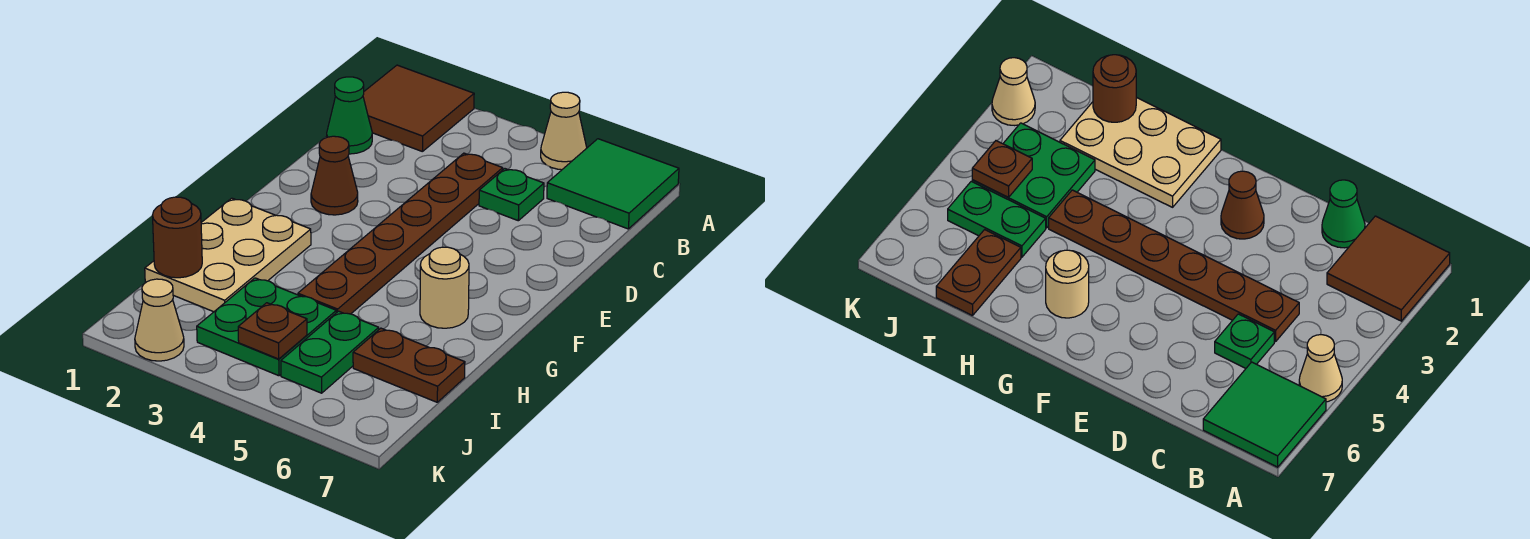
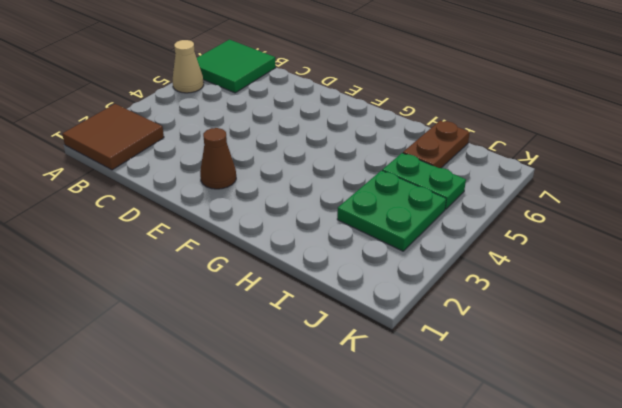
none -> green 1x1 cone [327,77,372,154]
none -> brown 1x6 plate [298,153,503,314]
none -> green 1x1 plate [479,169,544,221]

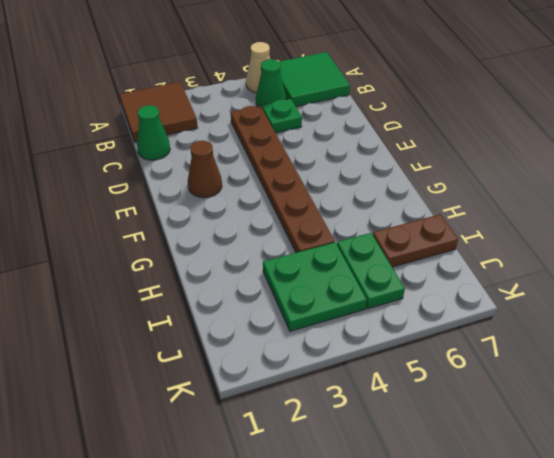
green 1x1 cone [256,59,286,108] -> none
none -> tan 2x3 plate [145,198,311,312]
none -> tan 1x1 round brick [420,247,469,328]
none -> tan 1x1 cone [135,279,184,361]

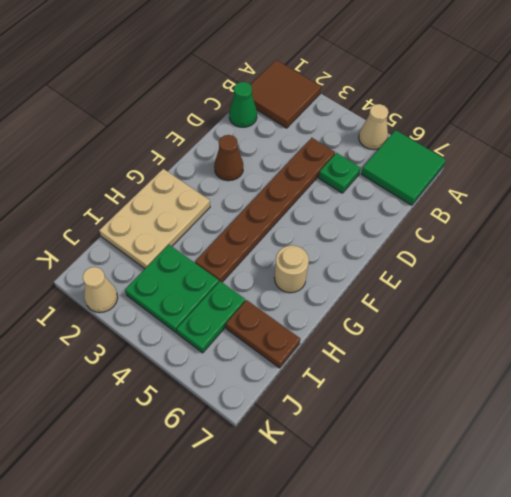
none -> brown 1x1 round brick [153,197,202,278]
none -> brown 1x1 plate [238,303,307,359]

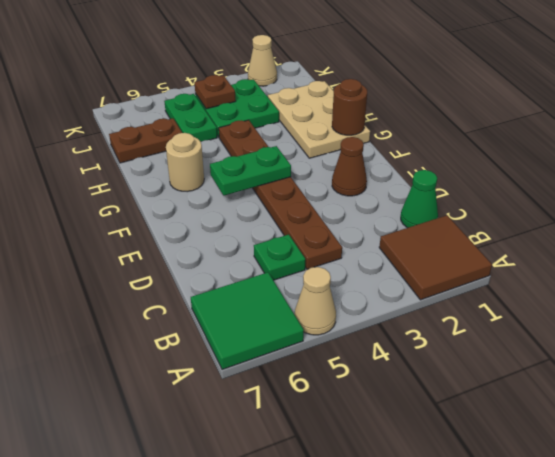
green 1x2 plate [210,146,291,196] -> none
brown 1x1 round brick [332,79,367,135] -> brown 1x1 round brick moved to [153,197,202,278]

